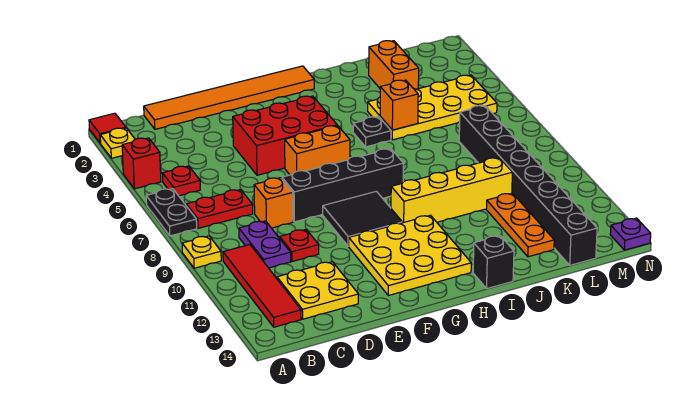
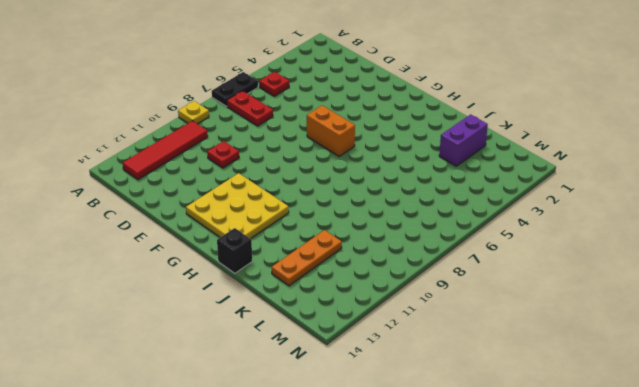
purple 1x2 brick [439,114,488,166] -> orange 1x2 brick [369,41,419,89]
none -> red 1x1 tile [89,113,126,143]
none -> yellow 1x1 plate [100,128,135,158]
none -> red 1x1 brick [122,138,161,189]

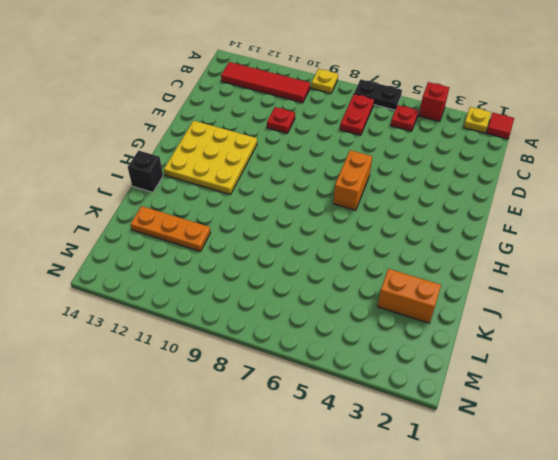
none -> orange 1x6 tile [144,66,314,129]
none -> purple 1x2 plate [239,221,291,268]
none -> yellow 2x2 plate [277,262,358,319]

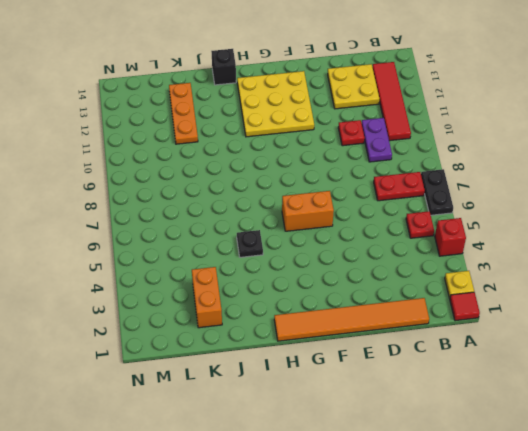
none -> yellow 1x1 plate [182,236,221,268]
none -> orange 1x1 brick [254,178,293,228]
none -> red 2x3 brick [233,96,337,175]

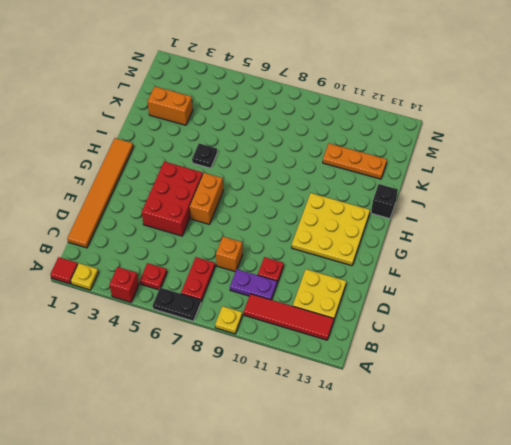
none -> black 1x4 brick [282,149,403,222]
none -> black 2x2 tile [323,191,402,246]
none -> yellow 1x4 brick [391,158,512,223]

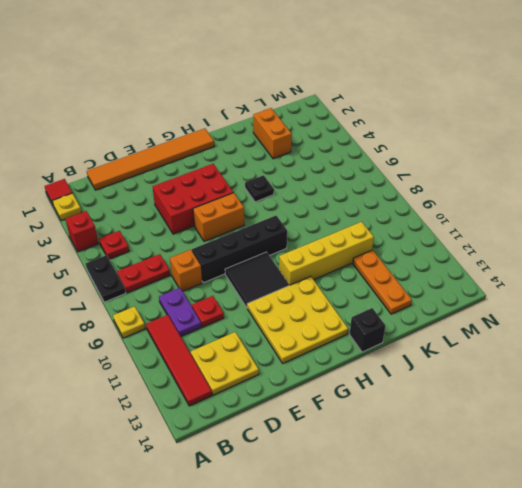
none -> yellow 2x4 plate [368,75,497,140]
none -> black 1x8 brick [459,106,597,265]
none -> purple 1x1 plate [610,218,651,250]

